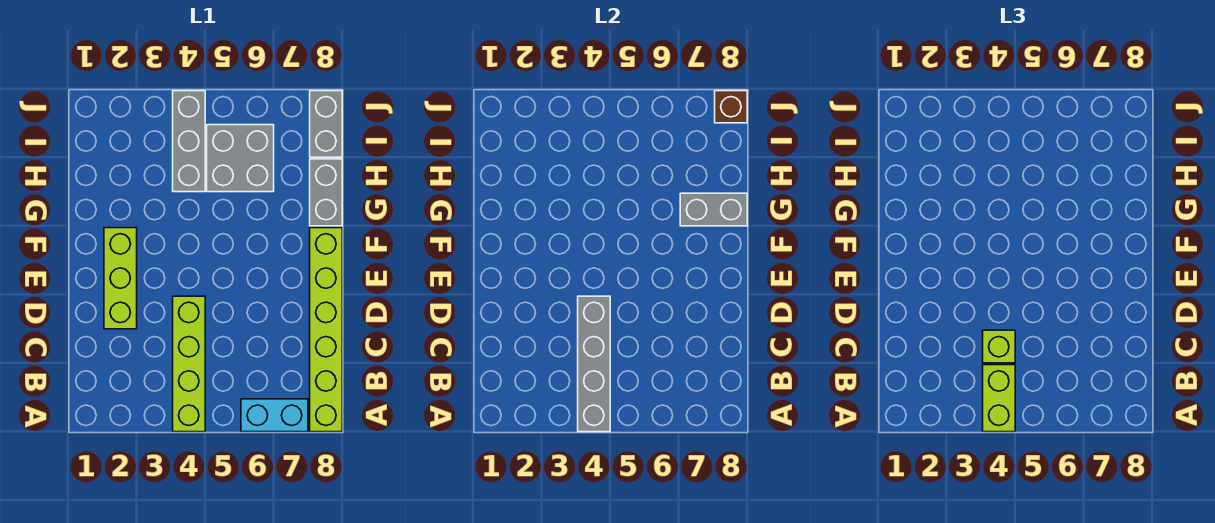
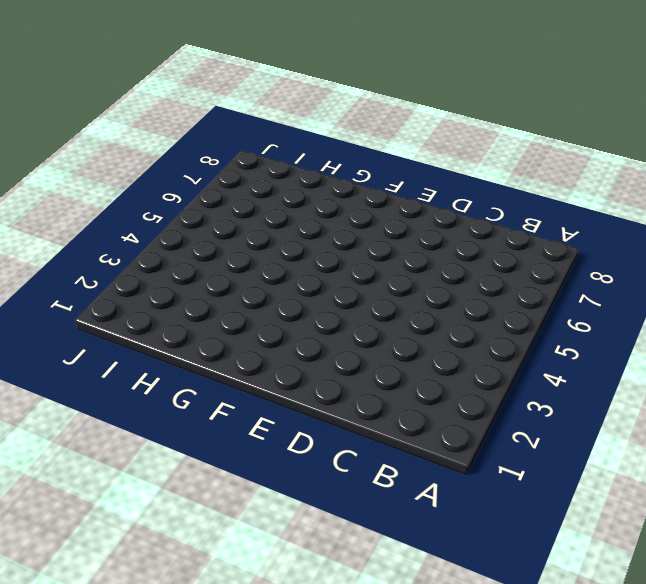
none -> lime 1x4 brick [173,296,205,432]
none -> cyan 1x2 brick [241,399,308,432]
none -> lime 1x6 brick [310,228,342,432]

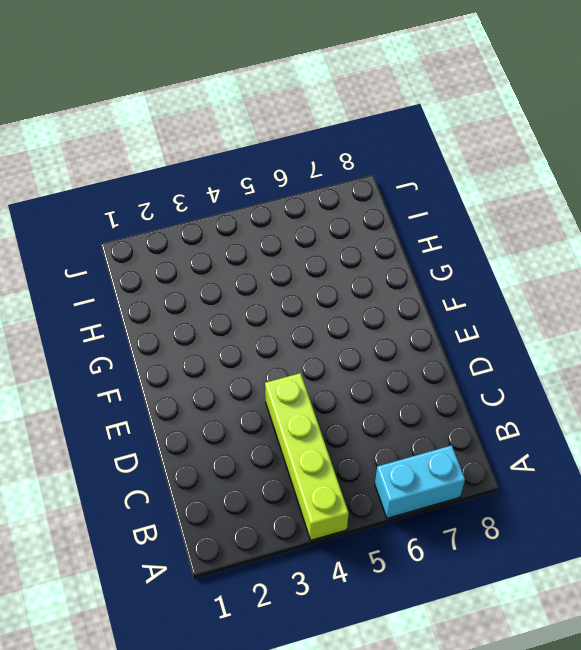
none -> lime 1x6 brick [310,228,342,432]
none -> lime 1x3 brick [104,228,137,329]
none -> grey 1x2 brick [310,159,342,226]

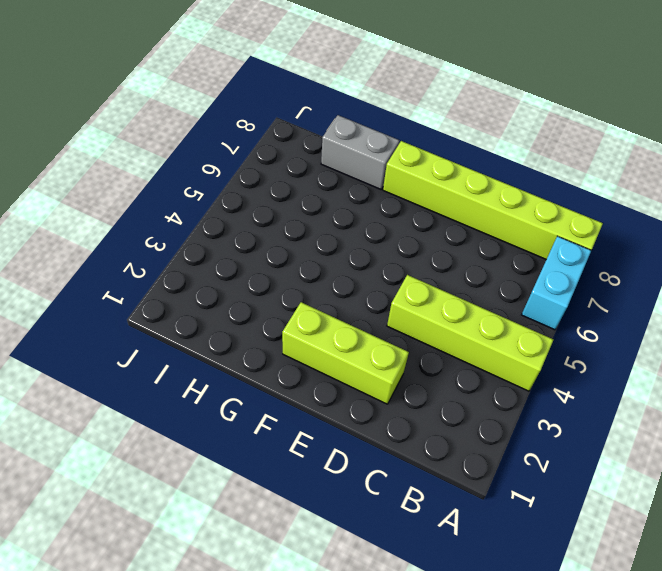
none -> grey 1x3 brick [173,91,205,192]
none -> grey 2x2 brick [207,125,274,192]
none -> grey 1x2 brick [310,91,342,157]

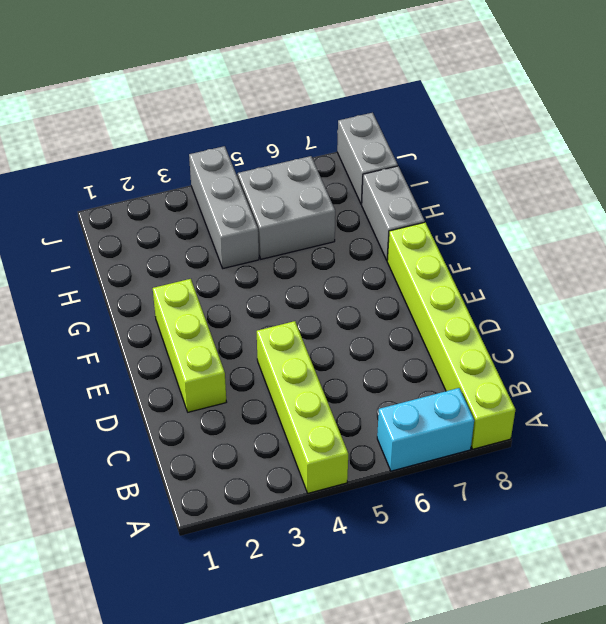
none -> grey 1x4 brick [578,296,610,432]
none -> grey 1x2 brick [680,193,747,226]
none -> brown 1x1 brick [715,91,747,123]

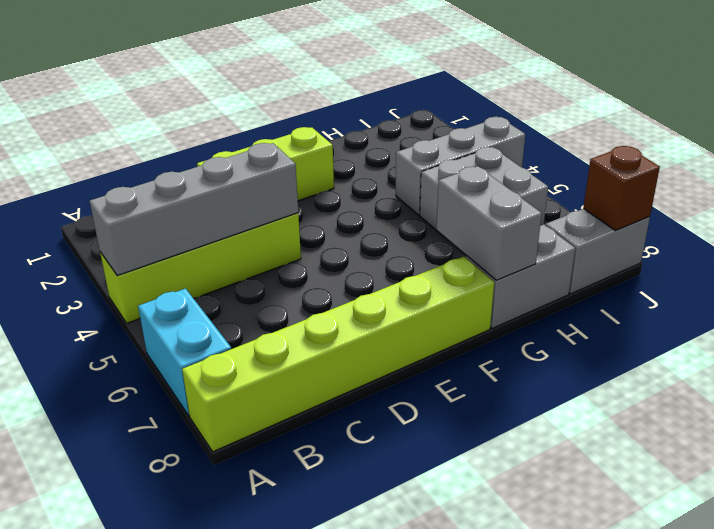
none -> lime 1x2 brick [983,365,1015,432]
none -> lime 1x1 brick [983,330,1015,363]

